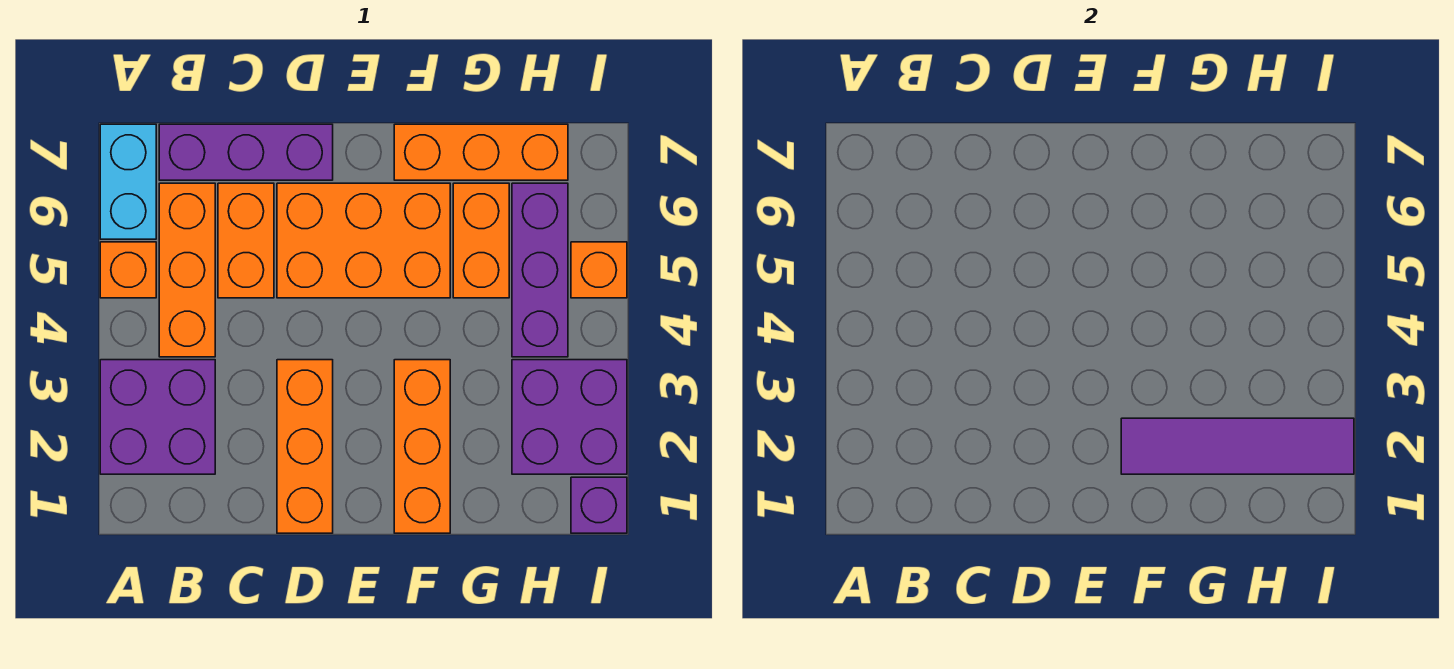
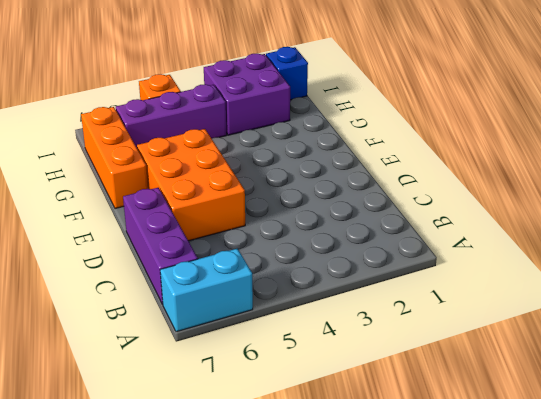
blue 1x1 brick [266,47,308,100] -> purple 1x1 brick [571,477,627,533]
none -> purple 2x2 brick [100,360,215,474]
none -> orange 1x1 brick [100,242,156,298]
none -> orange 1x3 brick [159,183,215,357]

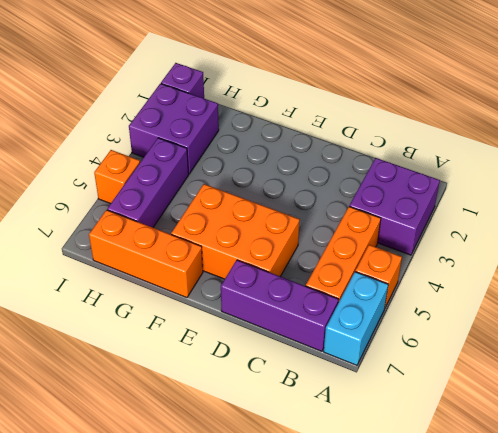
none -> orange 1x2 brick [218,183,274,298]
none -> orange 1x3 brick [277,360,333,533]
none -> orange 1x3 brick [394,360,450,533]

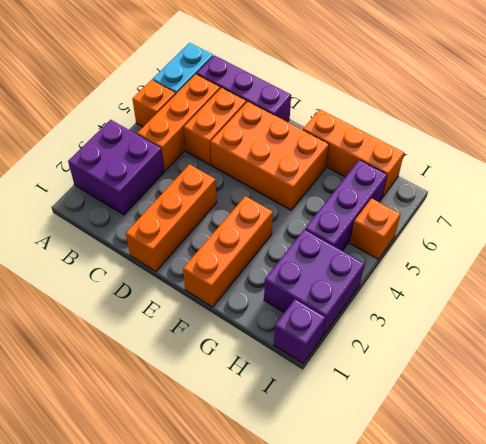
none -> orange 1x2 brick [453,183,509,298]
none -> purple 1x4 tile [1121,418,1354,474]

